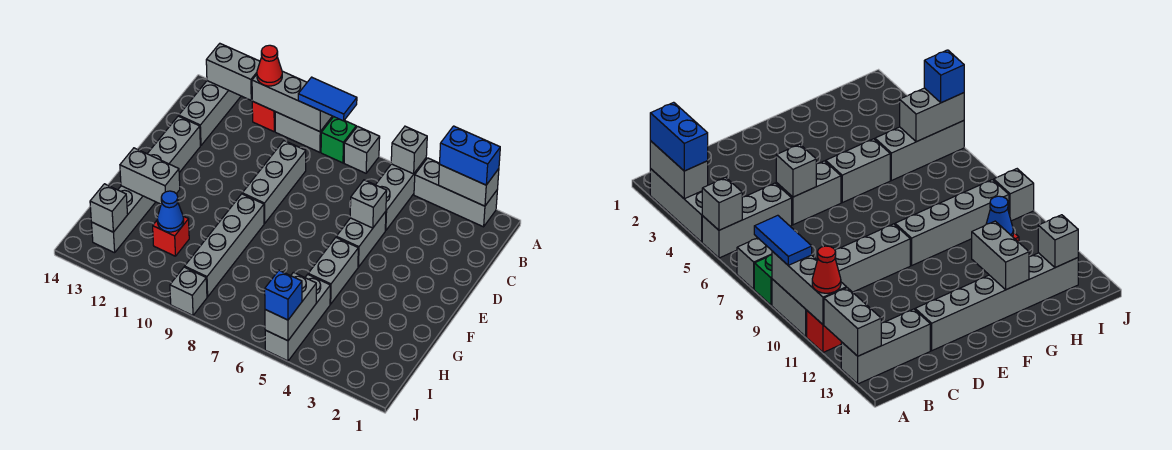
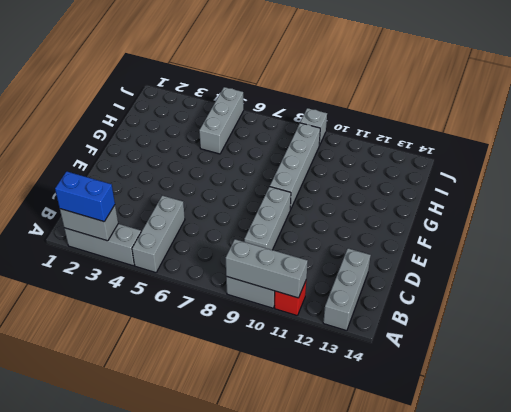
none -> grey 1x1 brick [344,126,380,173]
none -> green 1x1 brick [321,117,356,163]
none -> grey 1x2 brick [336,212,386,267]

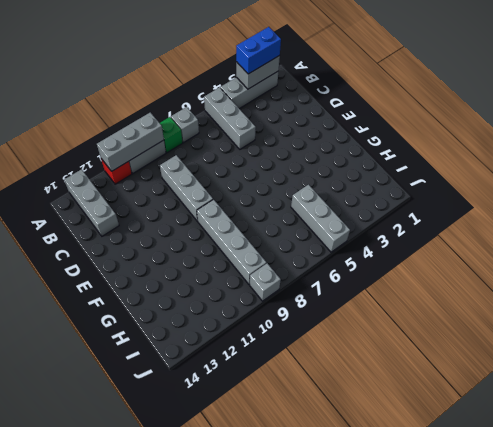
none -> grey 1x2 brick [336,212,386,267]
none -> grey 1x6 brick [91,116,200,253]
none -> grey 1x2 brick [308,238,358,304]

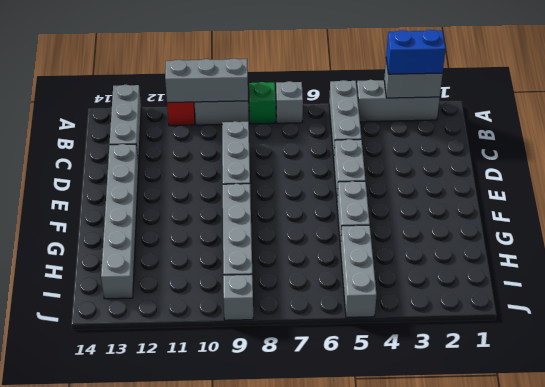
none -> red 1x1 brick [153,216,189,256]
none -> grey 1x1 brick [391,126,427,174]
none -> grey 1x2 brick [206,44,260,100]

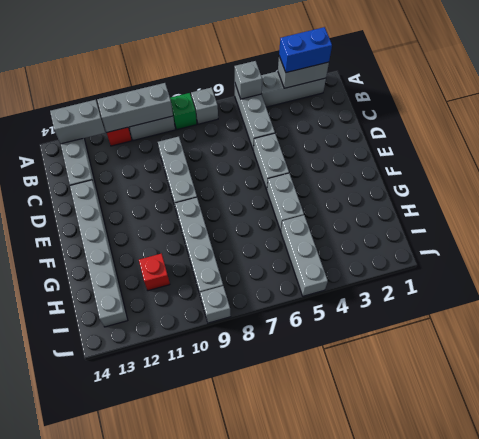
none -> grey 1x1 brick [350,180,387,228]
none -> grey 1x2 brick [120,148,180,204]
none -> blue 1x1 cone [157,191,184,232]

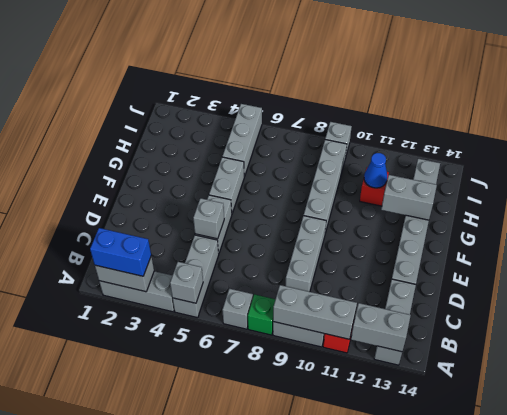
none -> grey 1x2 brick [265,272,316,341]
none -> grey 1x1 brick [90,184,128,232]
none -> blue 1x2 tile [298,77,357,121]

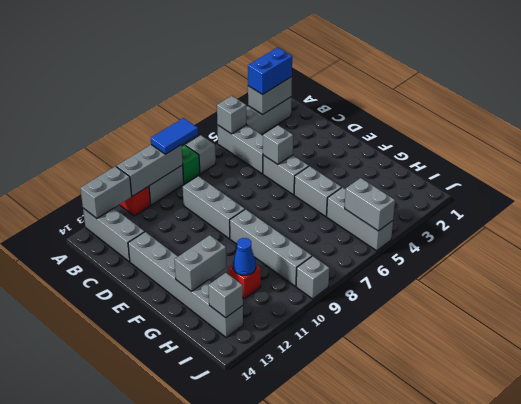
none -> red 1x1 cone [257,45,282,86]
none -> blue 1x1 brick [265,270,302,320]

